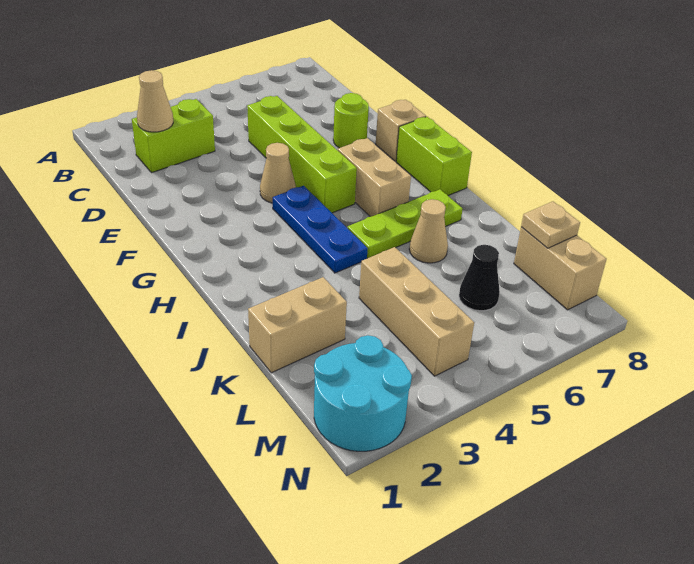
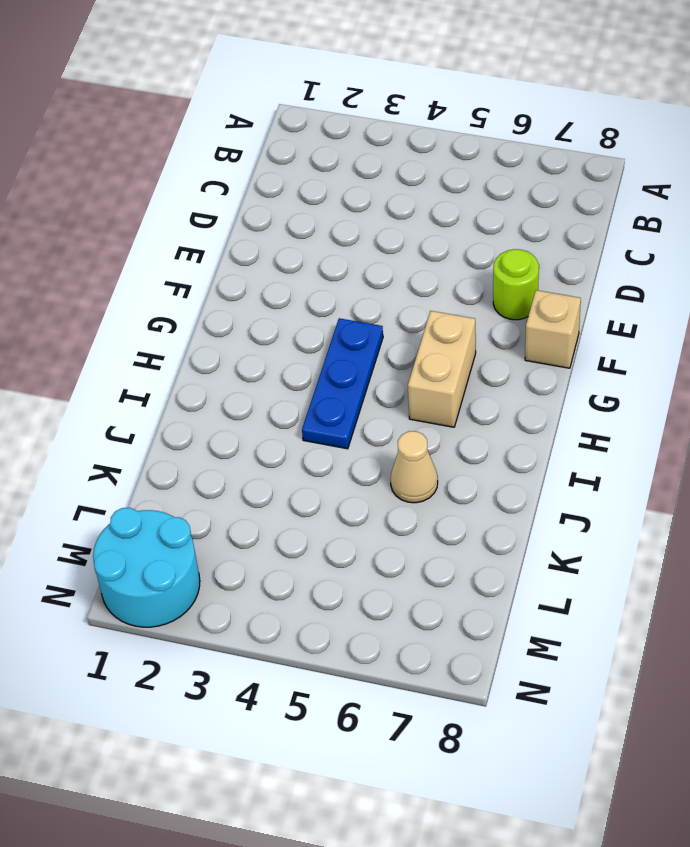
none -> lime 1x2 brick [132,99,215,173]
none -> lime 1x4 brick [247,96,357,213]
none -> tan 1x1 cone [260,143,296,203]

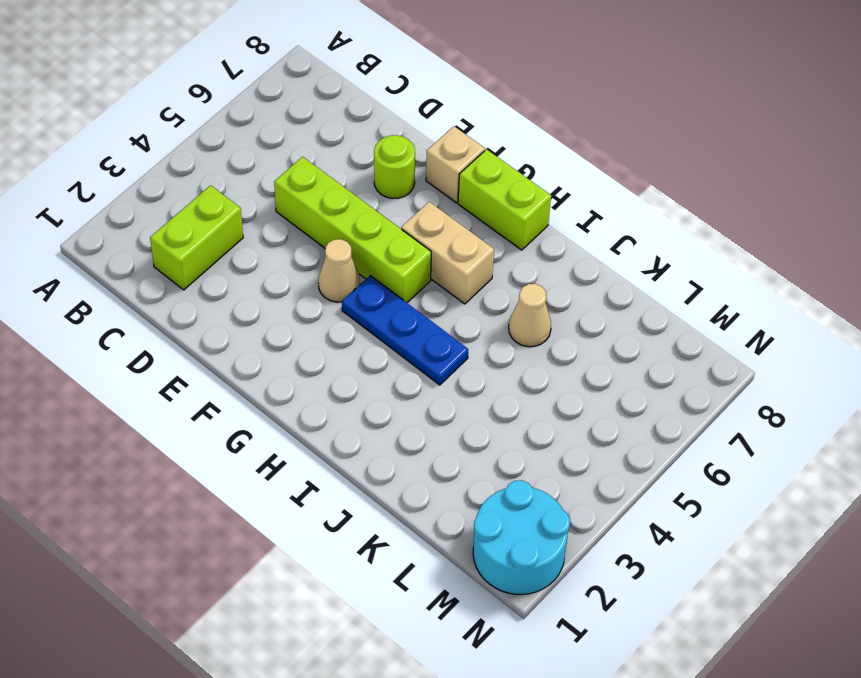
none -> lime 1x3 plate [348,189,463,258]
none -> tan 1x2 brick [248,277,347,373]
none -> tan 1x3 brick [359,247,474,376]

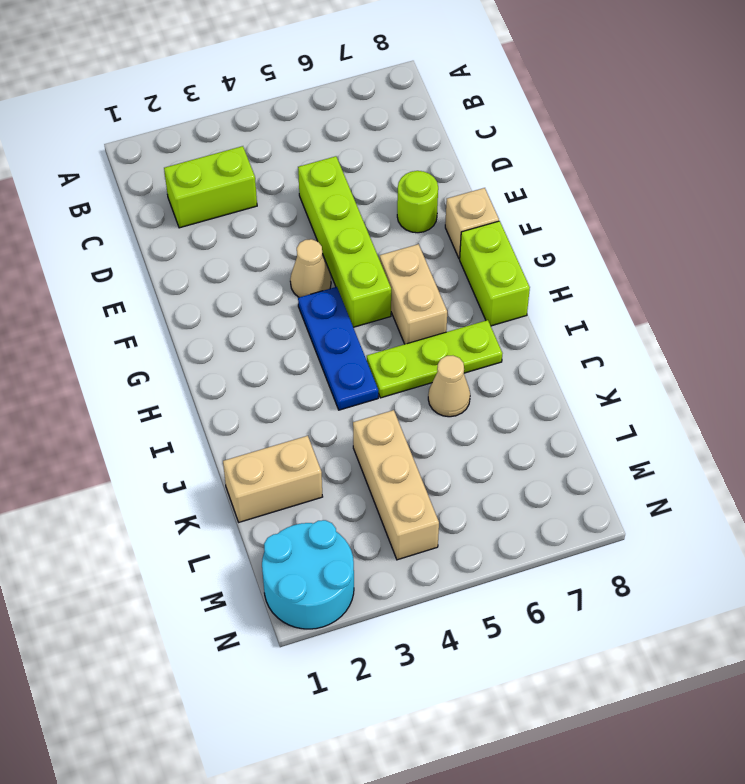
none -> black 1x1 cone [459,245,500,311]
none -> tan 1x2 brick [514,227,606,310]
none -> tan 1x1 cone [137,70,173,132]

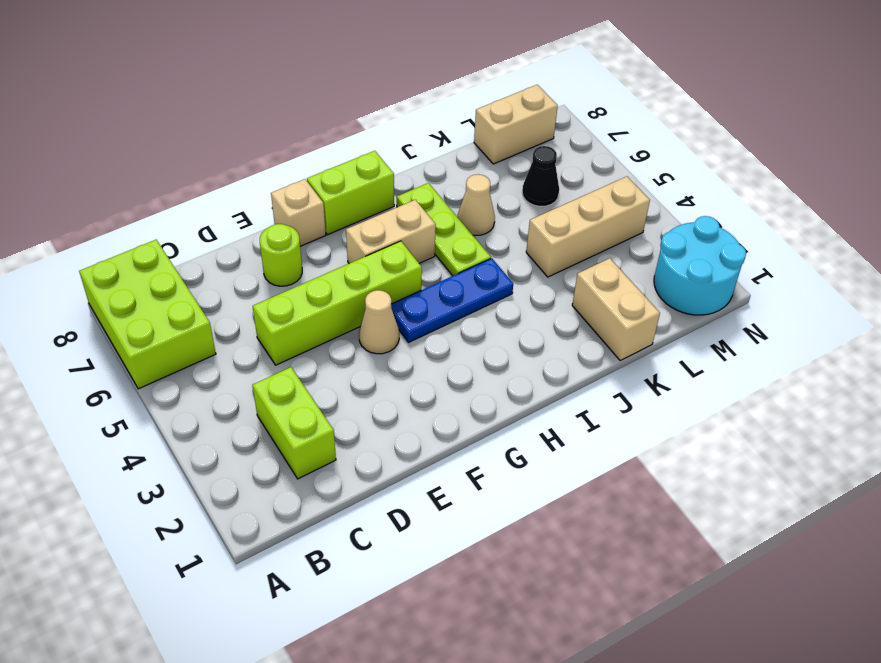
lime 2x3 brick [79,240,216,389] -> none
none -> tan 1x1 cone [137,70,173,132]
none -> tan 1x1 plate [521,202,580,248]

